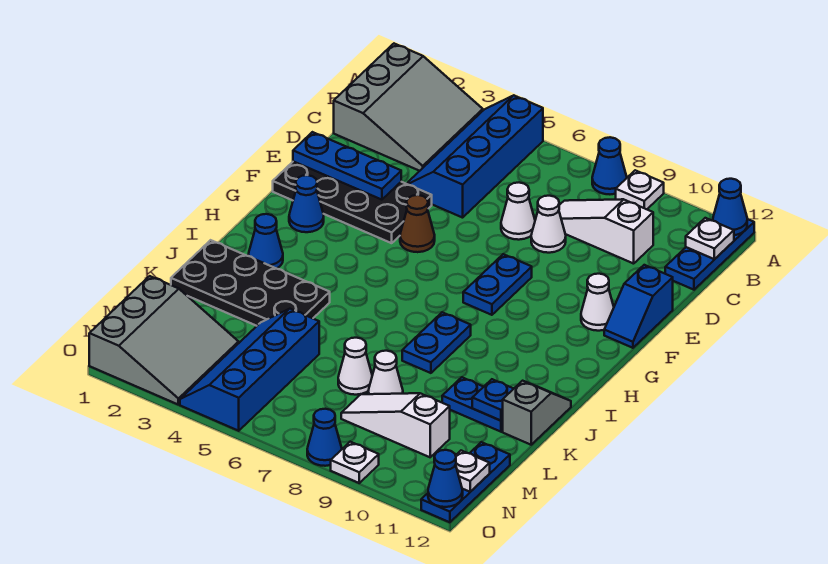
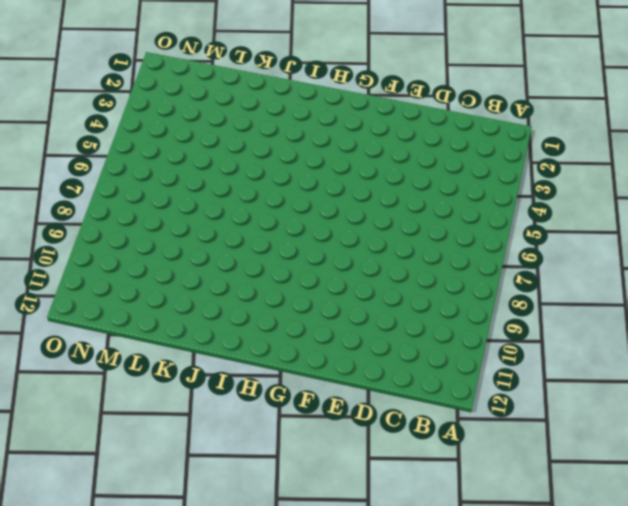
none -> grey 3x3 slope [334,44,483,171]
none -> blue 2x4 slope [407,95,543,218]
none -> blue 1x1 cone [592,137,627,194]
none -> white 1x1 plate [616,170,664,209]

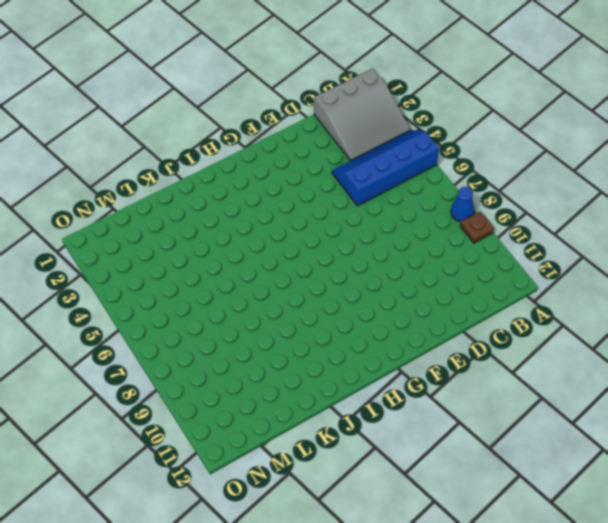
brown 1x1 plate [460,211,494,243] -> white 1x1 plate [616,170,664,209]
none -> blue 1x3 plate [665,219,754,290]
none -> white 1x3 slope [559,199,653,264]
none -> white 1x1 cone [501,183,535,240]
none -> white 1x1 cone [531,196,566,253]

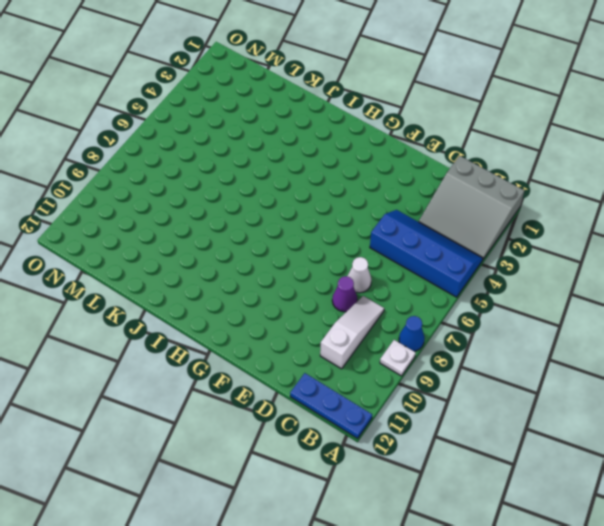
purple 1x1 cone [332,276,357,312] -> white 1x1 cone [531,196,566,253]
none -> black 2x4 plate [273,161,432,243]
none -> blue 1x2 slope [604,265,673,348]
none -> brown 1x1 cone [400,195,435,252]
none -> blue 1x2 plate [463,254,532,315]

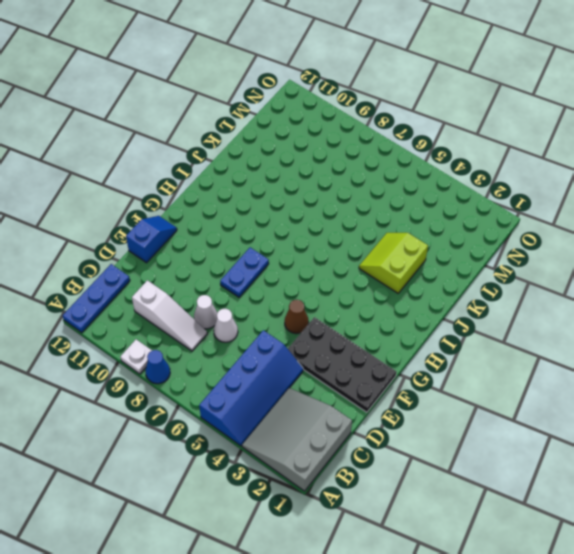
lime 2x2 slope [359,233,428,293] -> black 2x4 plate [171,240,330,326]
none -> white 1x1 cone [581,274,614,331]
none -> blue 1x1 cone [289,175,324,232]
none -> blue 1x1 cone [248,214,283,269]
none -> blue 1x2 plate [402,312,471,373]

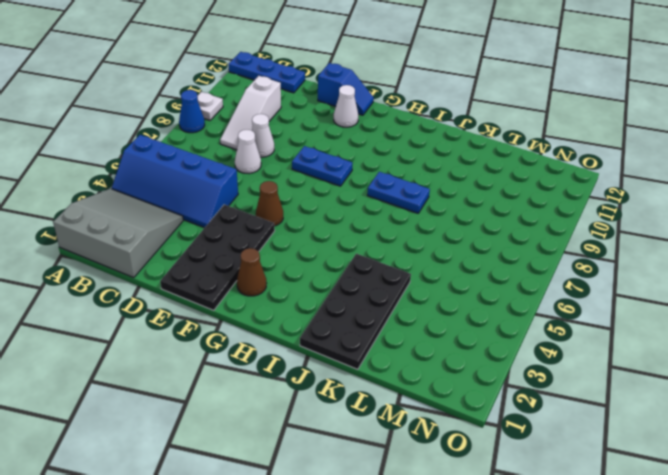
brown 1x1 cone [237,248,267,296] -> blue 1x1 cone [289,175,324,232]
none -> blue 1x1 cone [248,214,283,269]
none -> grey 1x2 slope [502,381,571,445]
none -> blue 1x2 plate [442,377,503,432]
none -> blue 2x4 slope [180,309,319,431]

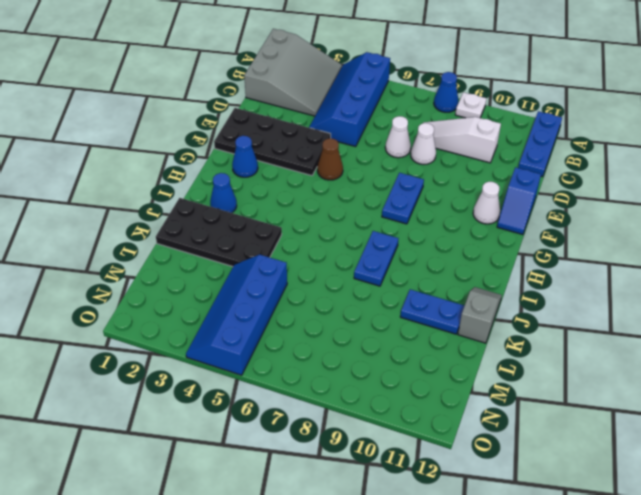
none -> white 1x1 cone [338,338,372,395]
none -> white 1x1 cone [368,351,403,394]
none -> grey 3x3 slope [89,276,239,404]
none -> white 1x3 slope [341,393,450,457]

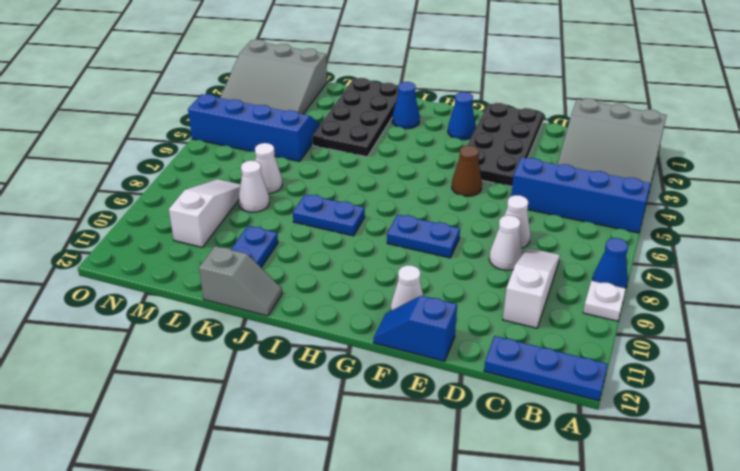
none -> blue 1x3 plate [421,442,510,522]
none -> blue 1x1 cone [307,409,342,466]
none -> white 1x1 plate [331,442,379,483]
none -> blue 1x1 cone [713,179,747,235]

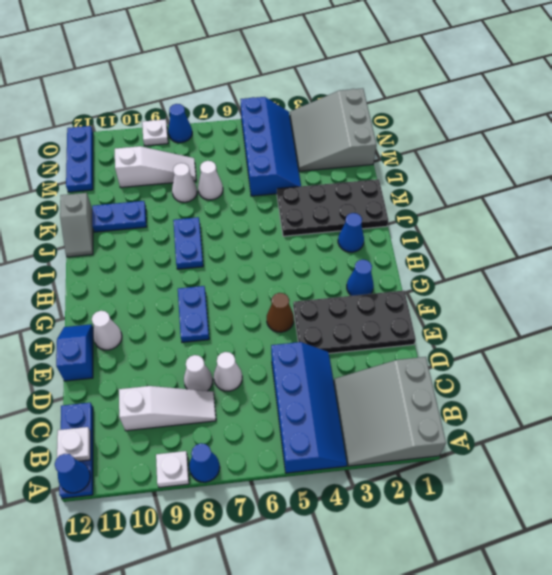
none -> blue 1x3 plate [293,132,401,200]
none -> blue 1x1 plate [472,379,514,421]
none -> white 1x1 plate [456,451,490,492]
none -> blue 1x1 cone [428,450,463,507]

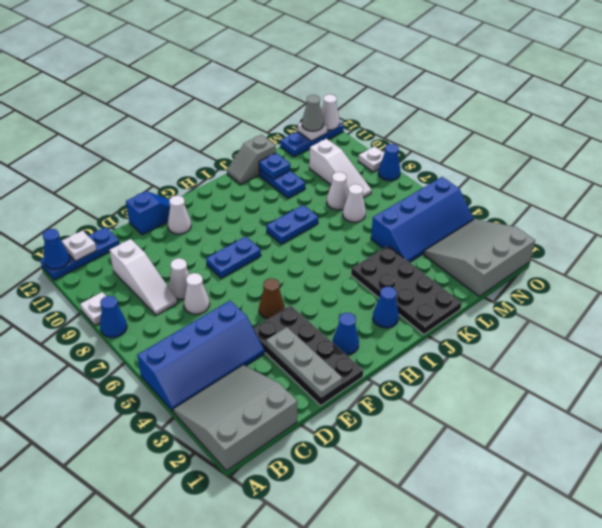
grey 1x3 plate [266,327,342,399] -> blue 1x3 plate [293,132,401,200]
grey 1x1 cone [302,95,323,131] -> none
white 1x1 cone [321,94,340,130] -> blue 1x1 cone [428,450,463,507]

